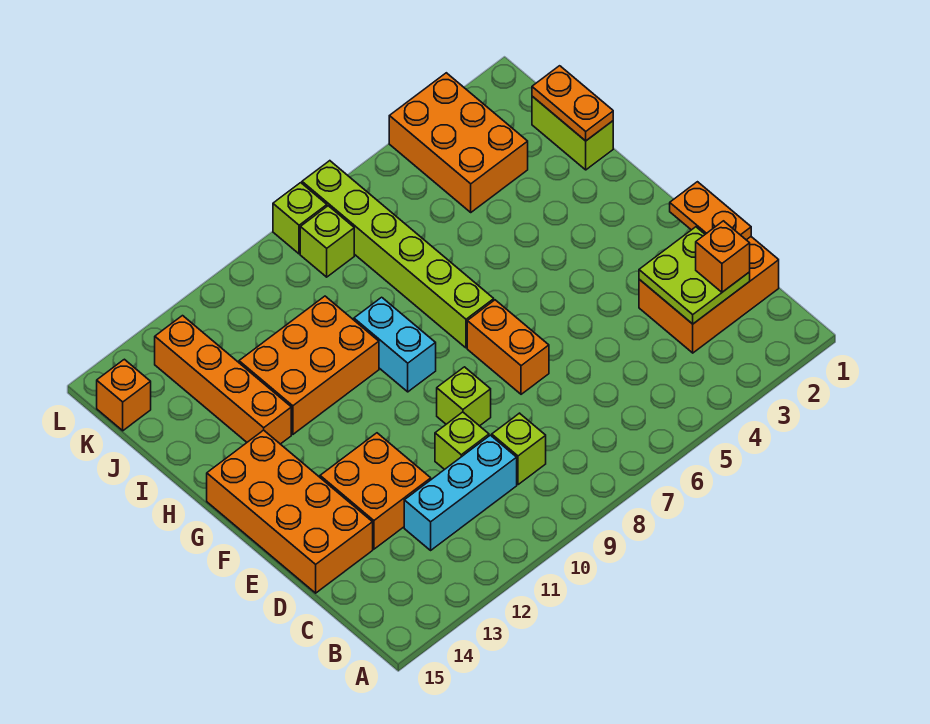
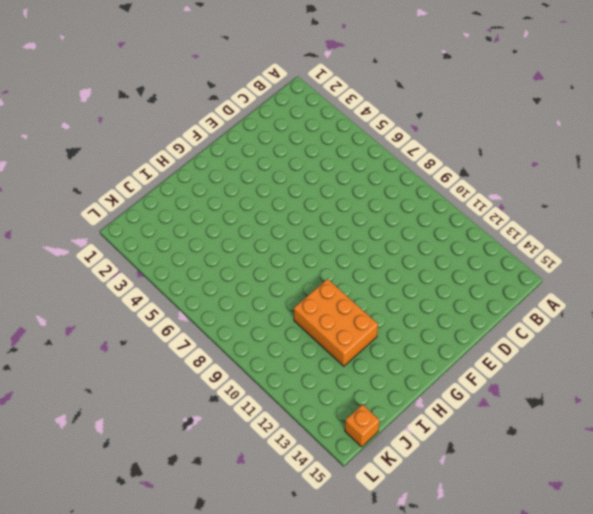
none -> orange 2x3 brick [639,237,779,353]
none -> lime 1x1 brick [492,413,546,485]
none -> cyan 1x3 brick [404,435,517,550]

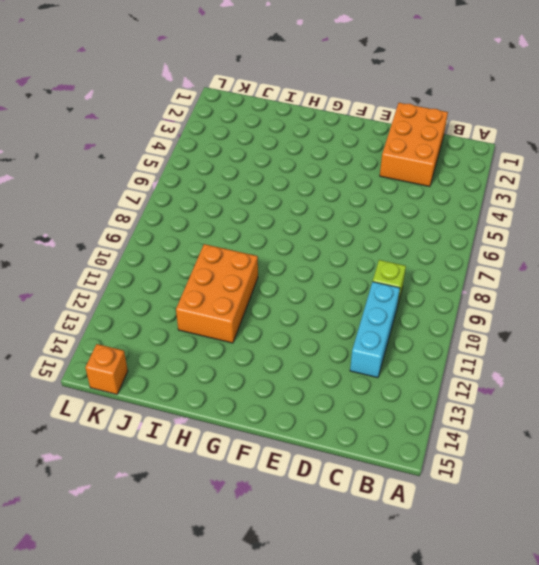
none -> lime 1x1 brick [435,412,489,470]
none -> orange 2x2 brick [320,433,431,549]
none -> orange 2x4 brick [207,430,373,593]

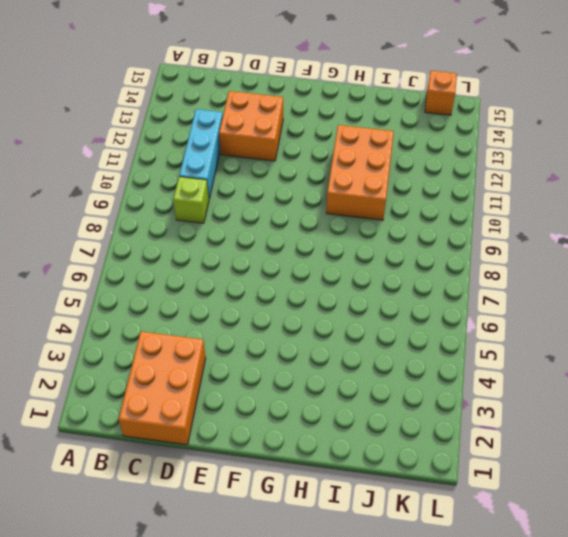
none -> lime 1x1 brick [435,412,489,470]
none -> orange 2x4 brick [207,430,373,593]
none -> orange 1x2 brick [467,300,549,394]

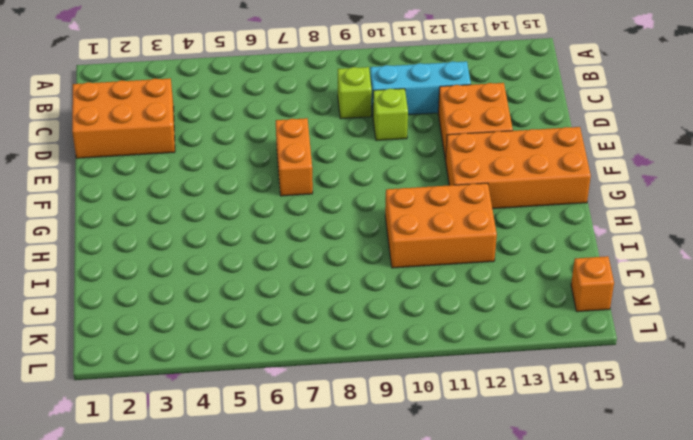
orange 2x4 brick [446,127,591,209] -> orange 2x4 brick turned to [207,430,373,593]
none -> lime 1x1 brick [437,367,491,426]
none -> lime 1x6 brick [302,161,494,348]
none -> cyan 1x2 brick [354,297,436,392]

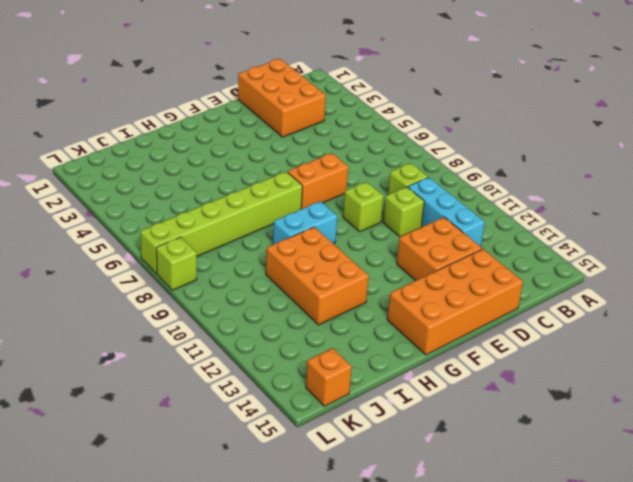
none -> orange 1x4 brick [155,316,291,444]
none -> lime 1x2 brick [532,96,613,170]
none -> orange 2x3 brick [389,73,528,212]

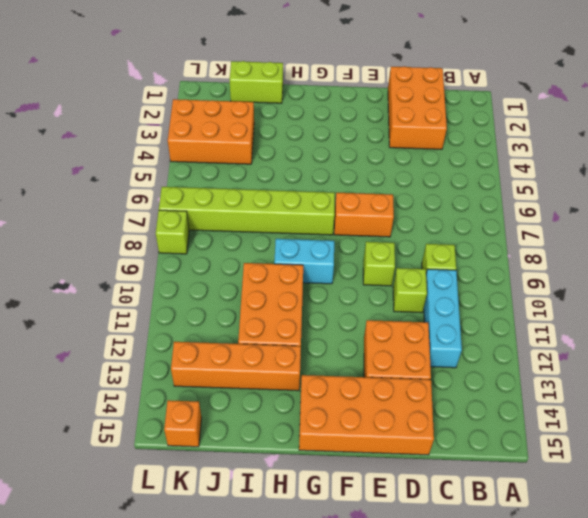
none -> lime 1x1 brick [300,206,354,277]
none -> lime 2x2 plate [639,227,750,324]
none -> orange 1x2 plate [670,182,751,240]

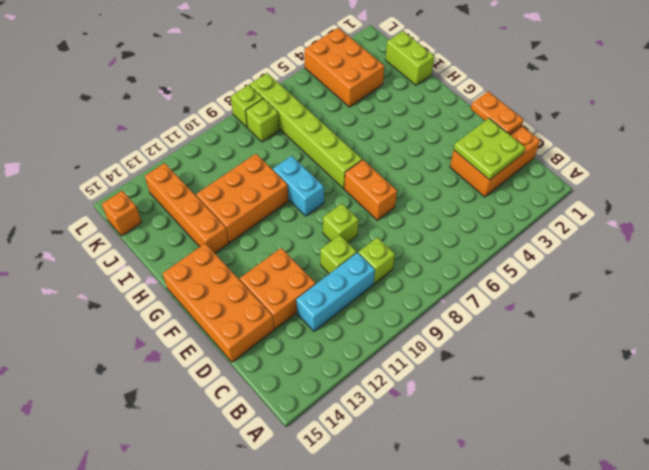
none -> orange 1x2 plate [532,66,613,141]
none -> orange 1x1 brick [696,221,750,292]

